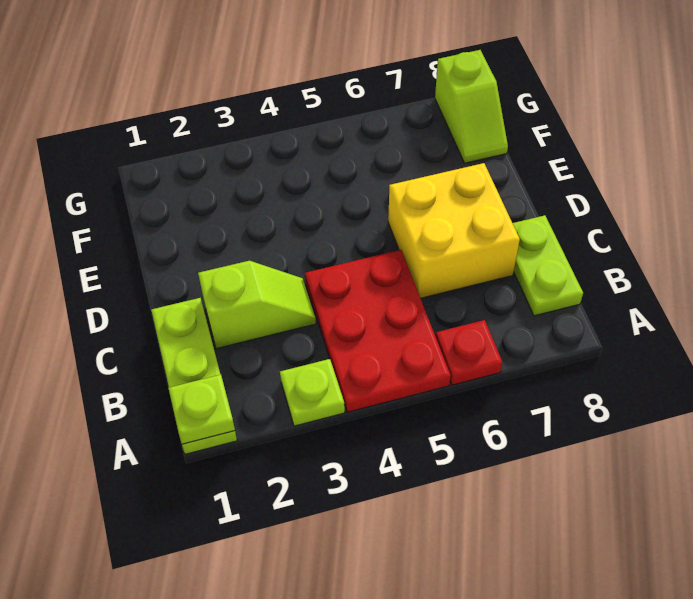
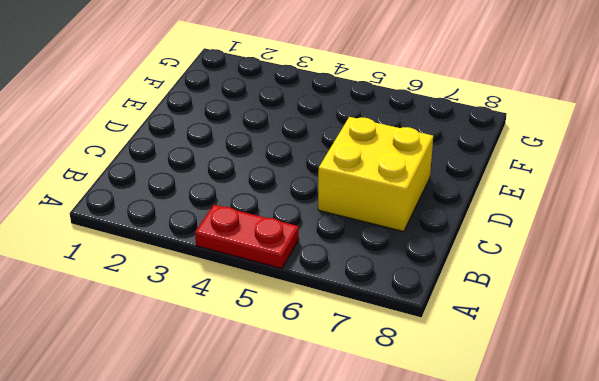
red 1x2 plate [195,205,299,269] -> red 2x3 plate [305,250,451,412]
none -> lime 1x3 plate [151,298,237,454]
none -> lime 1x1 plate [280,359,345,426]

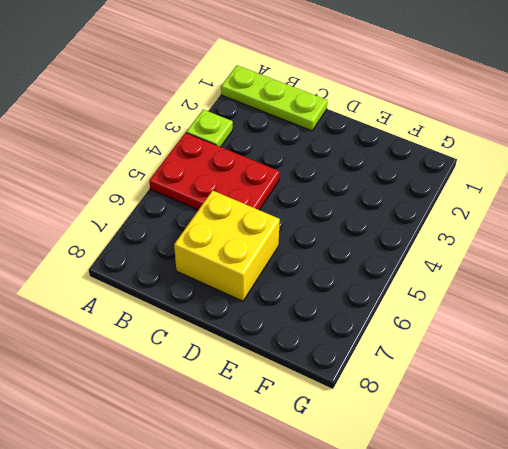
none -> red 1x1 plate [436,320,503,385]
none -> lime 1x2 plate [513,215,583,316]

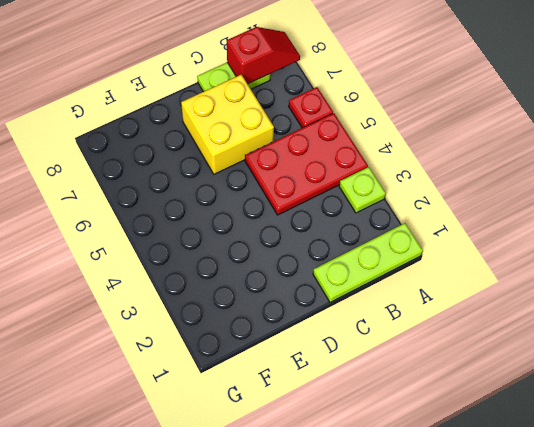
red 1x2 slope [227,27,300,84] -> none
none -> lime 1x2 slope [198,261,316,349]
none -> lime 1x2 slope [435,50,508,163]

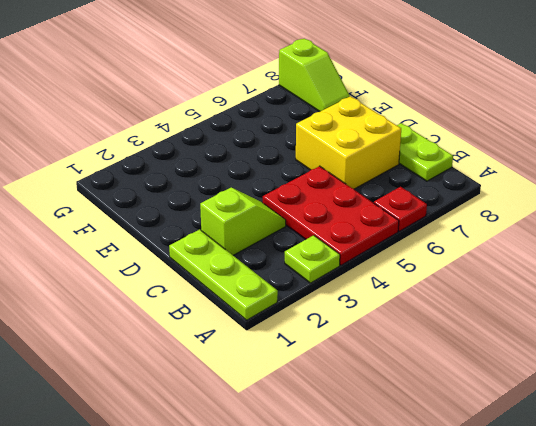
none -> lime 1x1 plate [168,375,235,444]

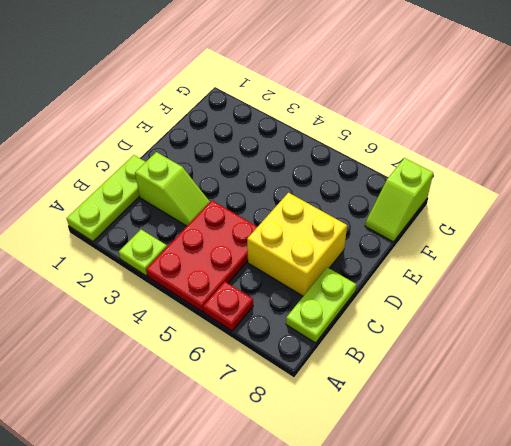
none -> lime 1x1 plate [168,375,235,444]

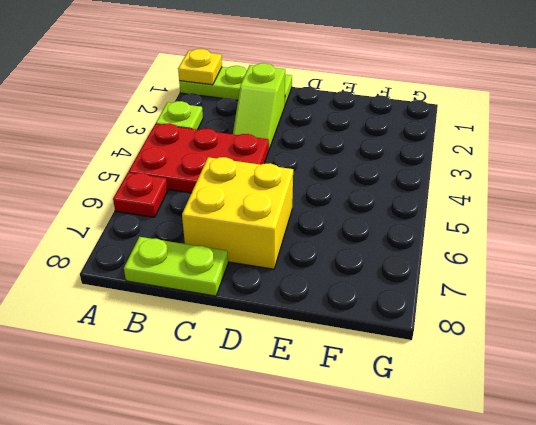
yellow 1x1 plate [178,49,222,85] -> lime 1x1 plate [168,375,235,444]
none -> lime 1x2 slope [435,50,508,163]

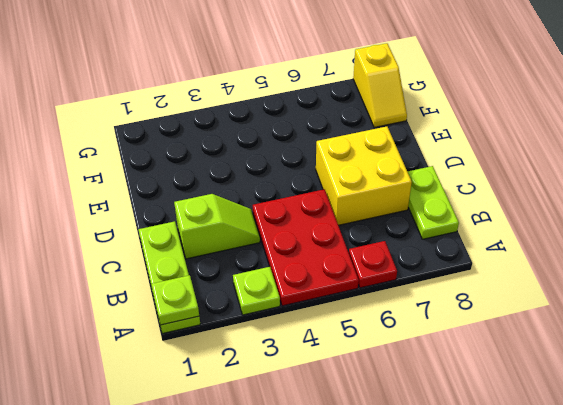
yellow 1x2 slope [353,43,407,127] -> lime 1x2 slope [435,50,508,163]

